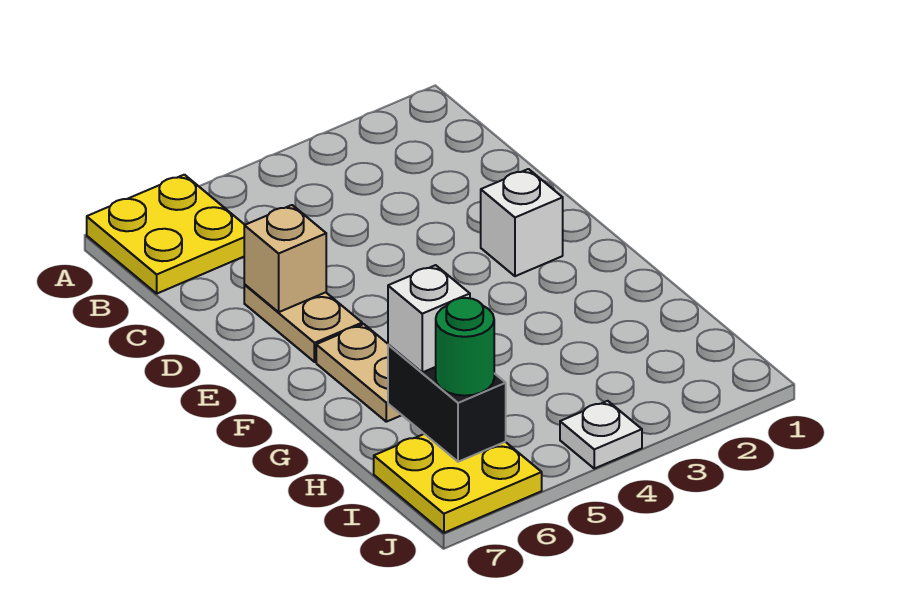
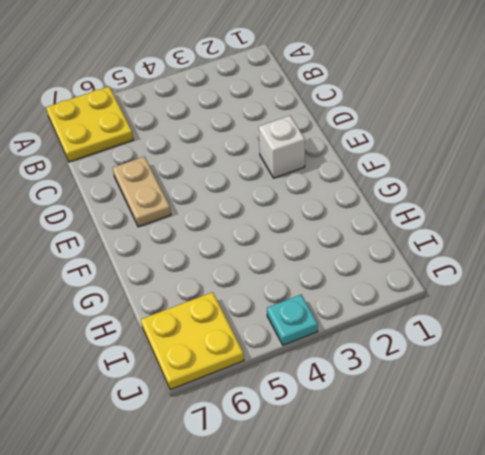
cyan 1x1 plate [267,295,318,345] -> white 1x1 plate [560,401,642,469]
none -> tan 1x2 plate [316,324,401,422]
none -> tan 1x1 brick [244,205,326,312]

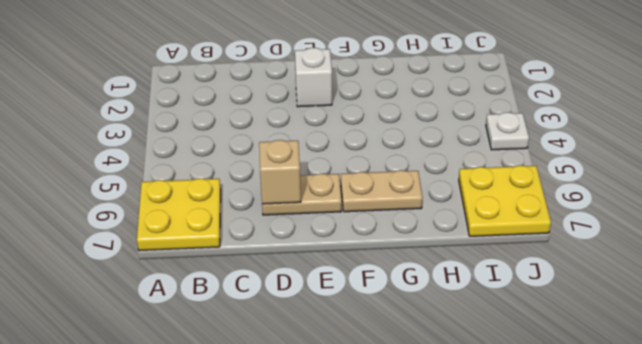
none -> black 1x2 brick [388,345,506,462]
none -> white 1x1 brick [388,265,470,372]

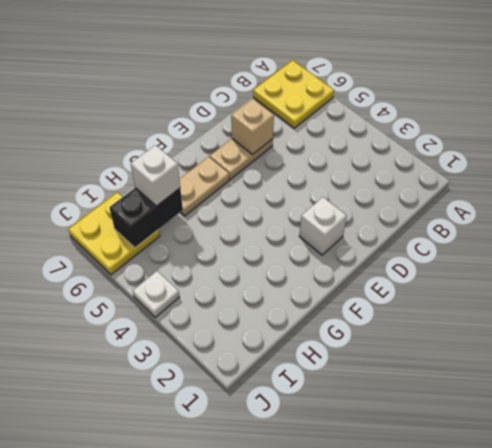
none -> green 1x1 round brick [436,298,494,396]

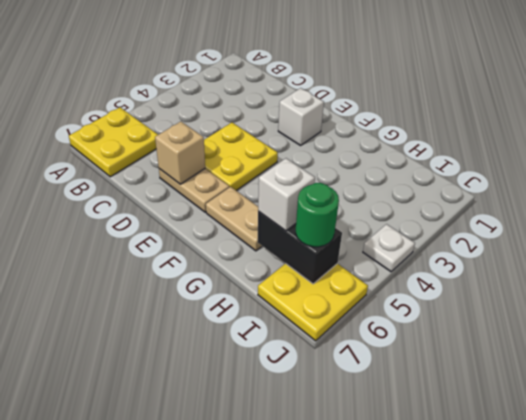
yellow 2x2 plate [204,123,278,191] -> none

